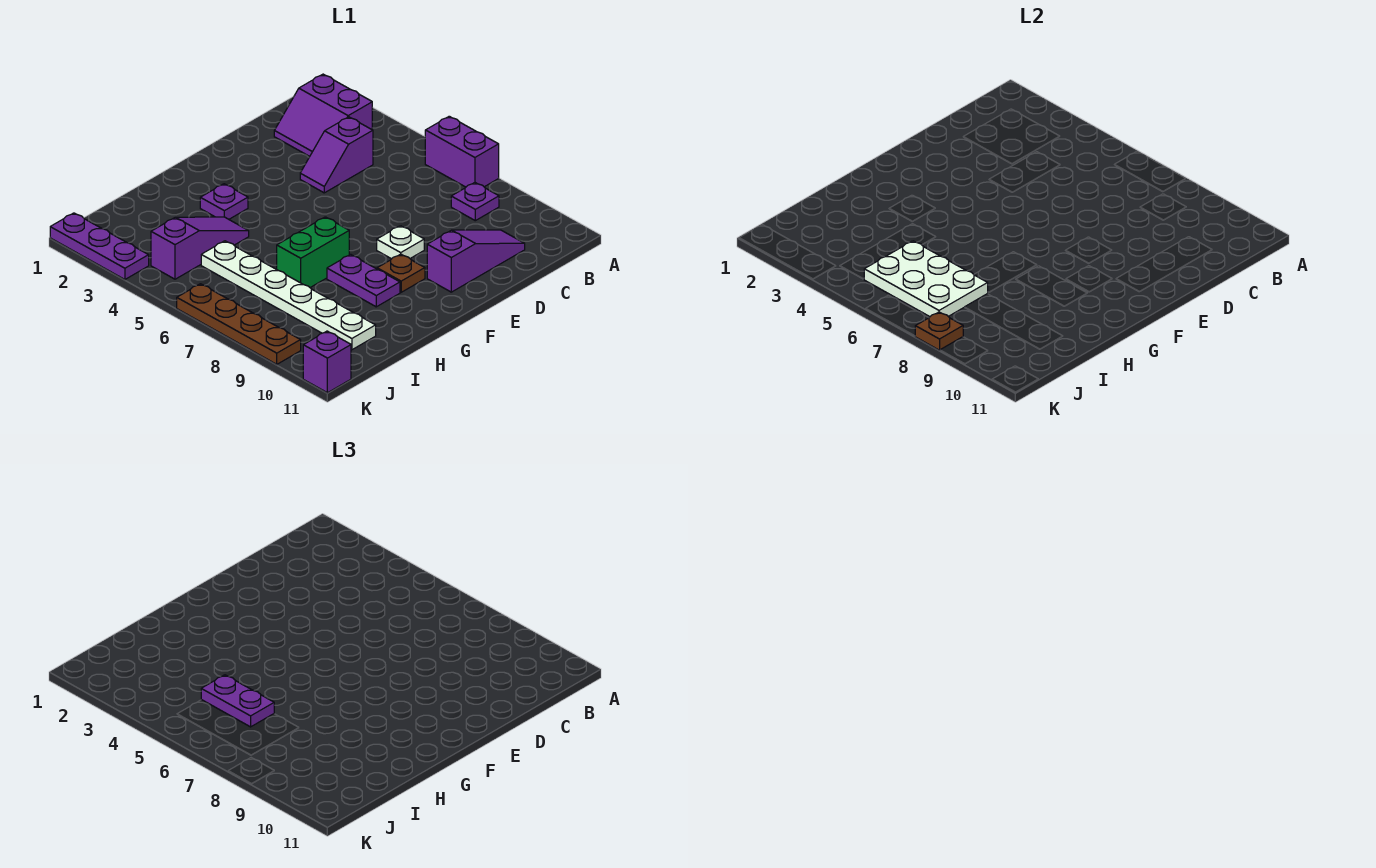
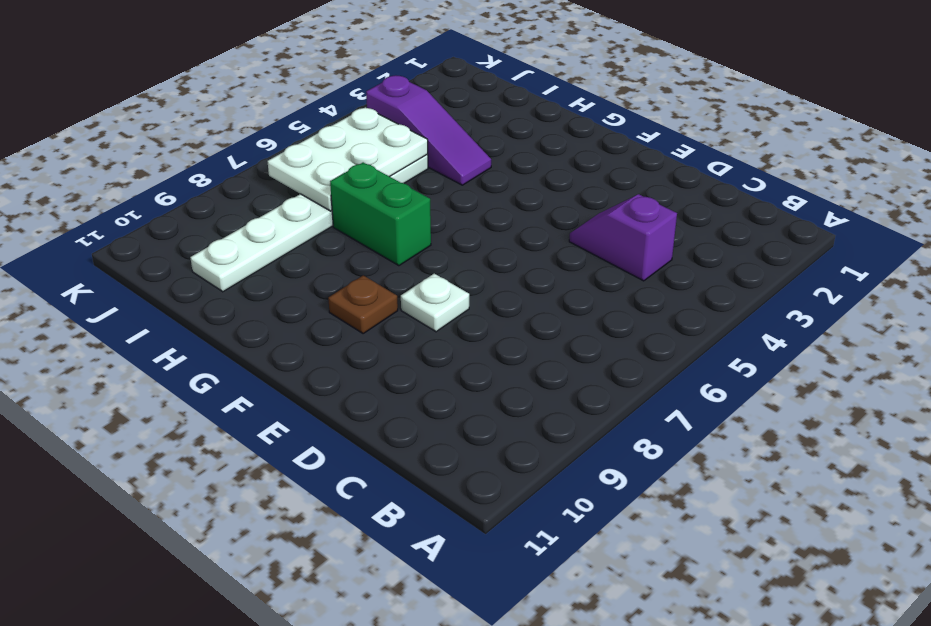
none -> purple 1x2 brick [425,116,499,187]
none -> purple 2x2 slope [274,74,372,156]
none -> purple 1x1 plate [451,183,499,221]

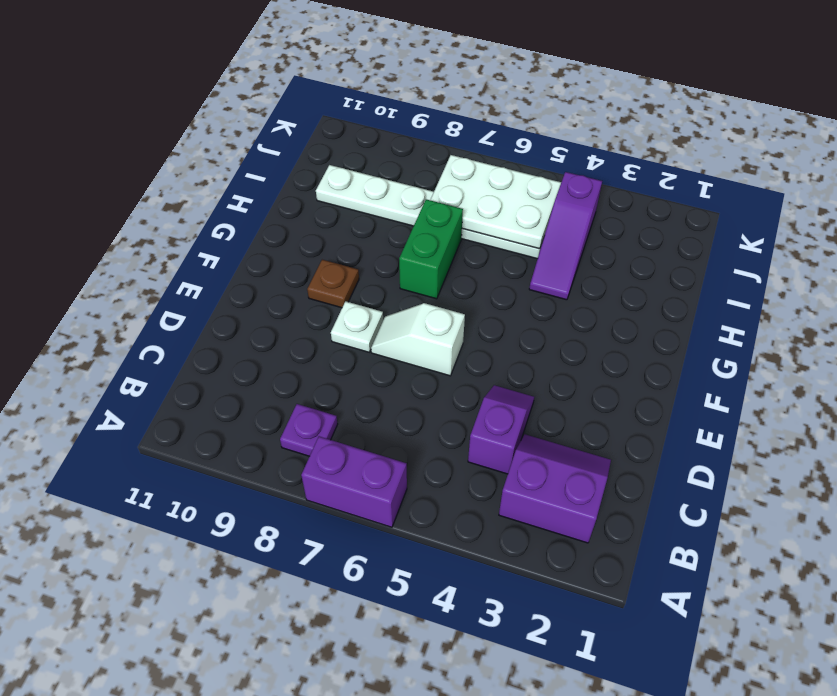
white 1x2 slope [371,303,465,376] -> none
none -> purple 1x3 slope [427,230,525,292]
none -> purple 1x1 plate [200,184,248,219]
none -> purple 1x2 plate [327,254,400,307]

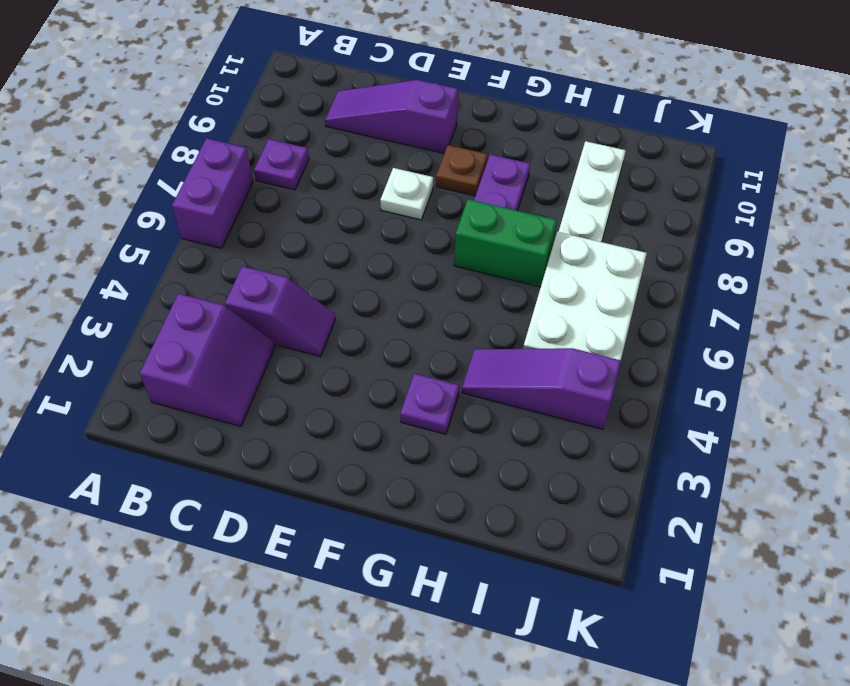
none -> purple 1x3 plate [50,213,149,279]
none -> brown 1x4 plate [177,284,301,364]
none -> purple 1x1 brick [303,331,351,393]

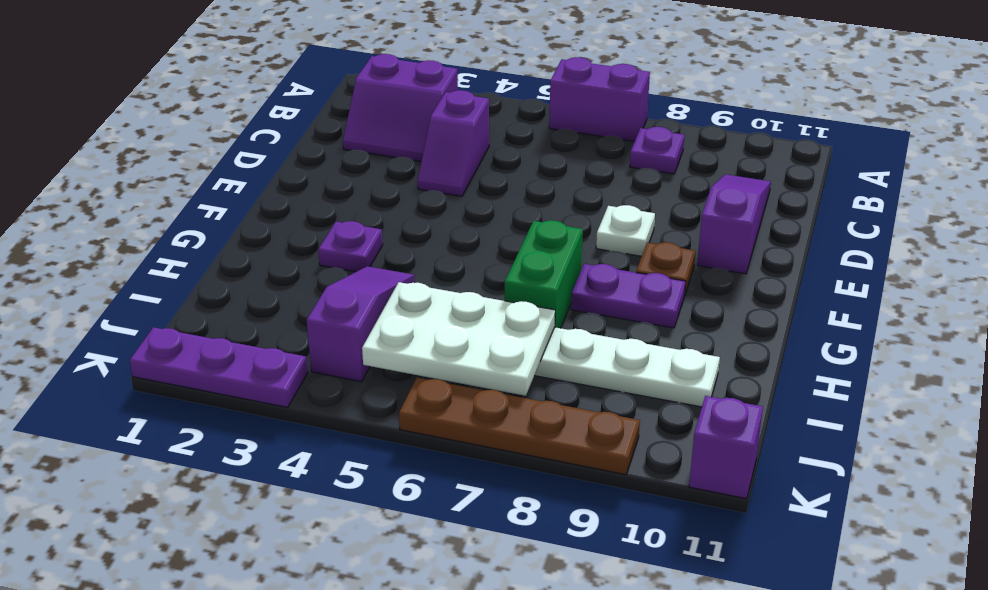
none -> brown 1x1 plate [915,312,963,350]
none -> purple 1x2 plate [201,675,274,727]

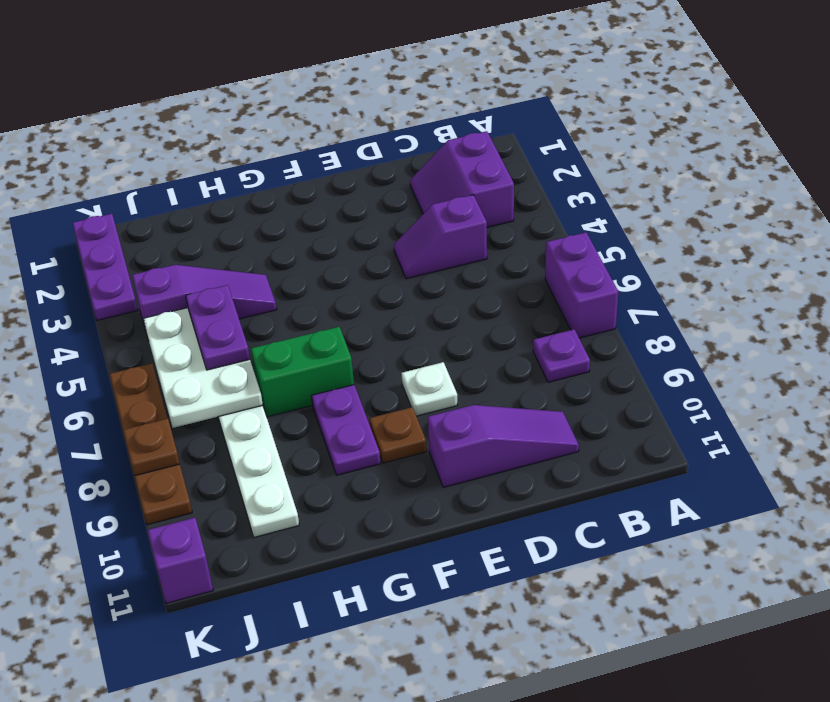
none -> purple 1x1 plate [200,184,248,219]

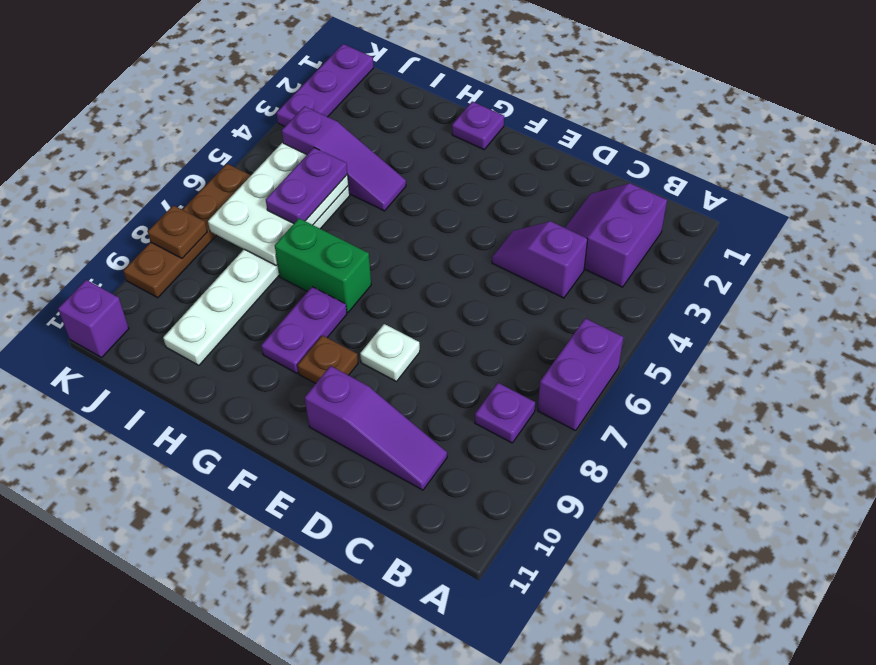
purple 1x1 plate [452,102,504,150] -> purple 1x1 plate moved to [200,184,248,219]

